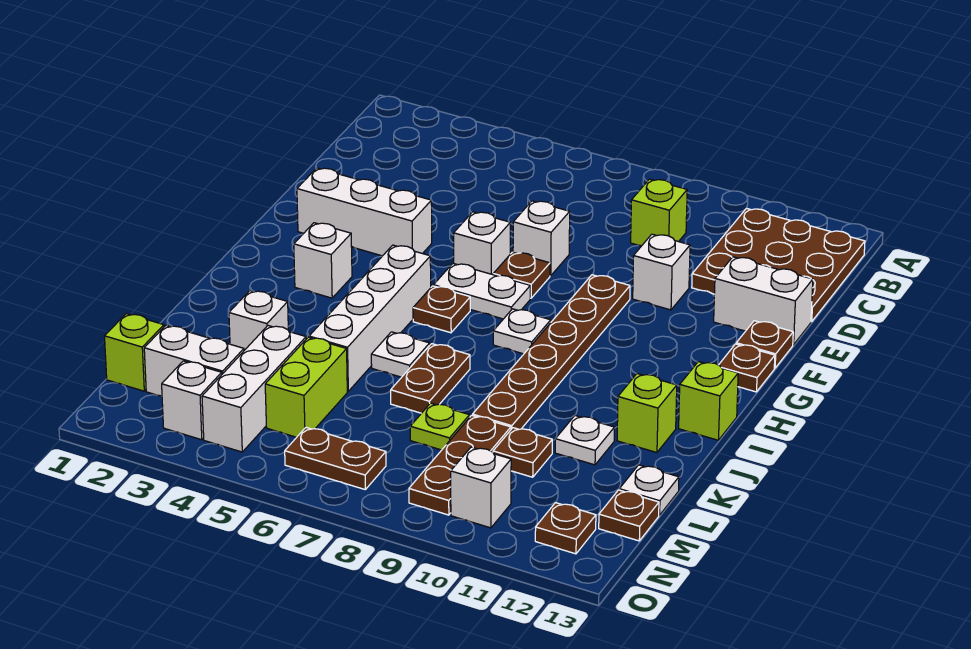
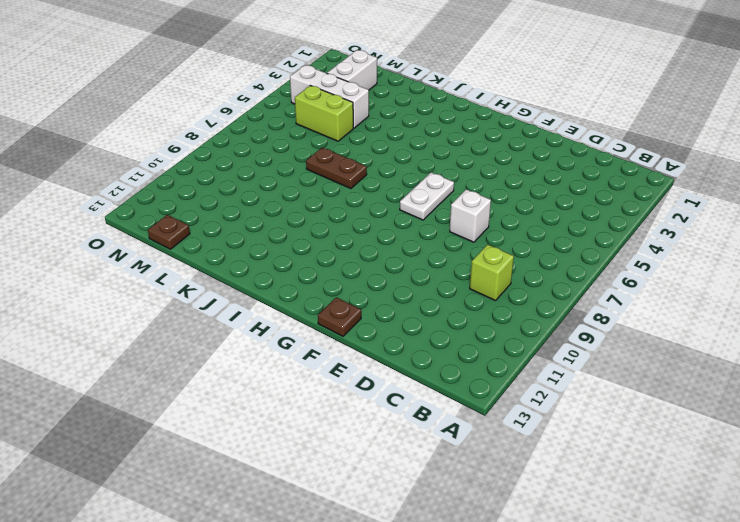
none -> brown 3x3 plate [692,208,865,322]
none -> white 1x1 brick [633,234,690,310]
none -> white 1x2 brick [714,257,813,345]
none -> white 1x3 brick [297,168,432,256]

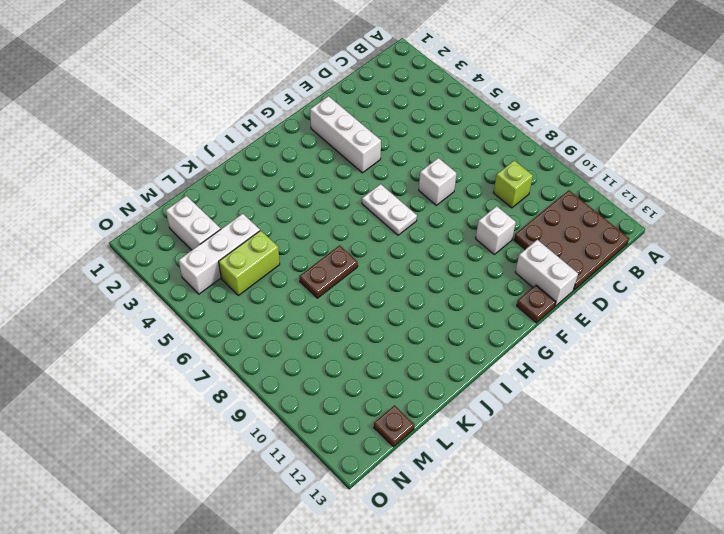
none -> white 1x1 brick [454,212,510,275]
none -> brown 1x1 plate [493,252,550,298]
none -> brown 1x6 plate [473,275,630,429]
none -> brown 1x1 plate [719,344,775,392]

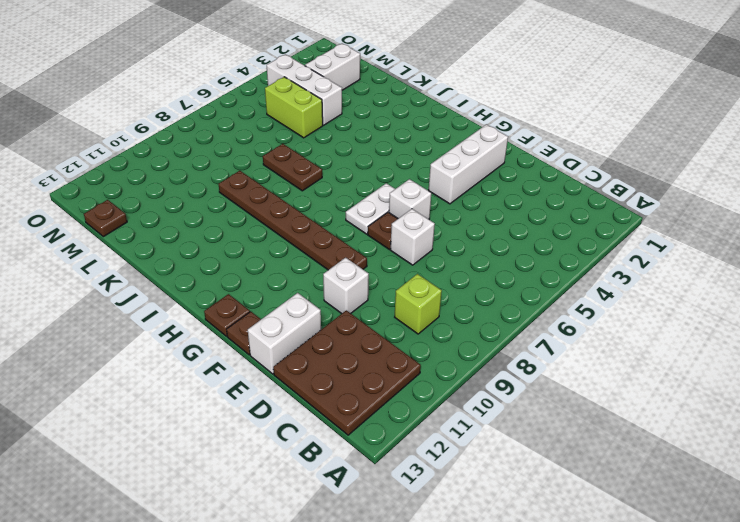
none -> white 1x1 brick [294,223,352,298]
none -> white 1x4 brick [309,245,431,391]
none -> brown 1x1 plate [413,286,470,333]
none -> white 1x1 plate [493,309,551,354]

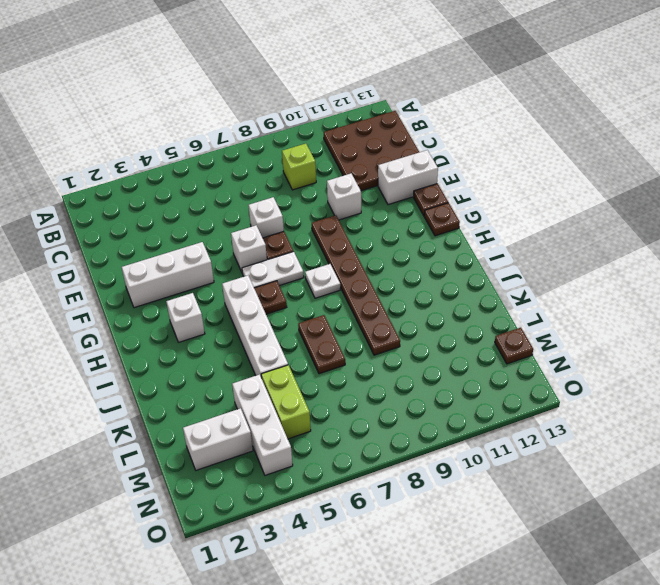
none -> lime 1x1 brick [679,362,738,440]
none -> white 1x1 plate [371,332,430,377]
none -> lime 1x1 brick [617,374,677,453]
none -> white 1x1 brick [229,291,288,350]

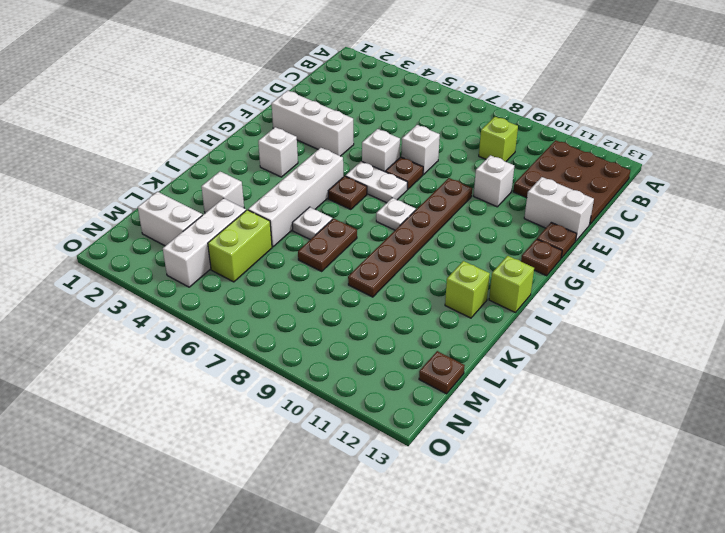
none -> white 1x1 plate [555,416,614,465]
none -> lime 1x1 plate [410,403,470,450]
none -> brown 1x3 plate [409,415,511,515]
none -> brown 1x1 plate [493,428,552,477]

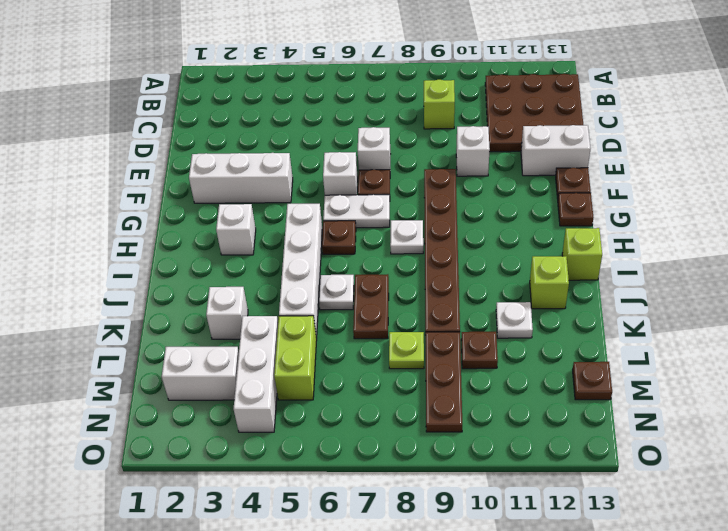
none -> white 1x1 plate [619,465,679,515]
none -> lime 1x1 brick [105,314,164,391]
none -> white 1x1 brick [162,361,222,440]
none -> brown 1x2 plate [285,428,386,489]

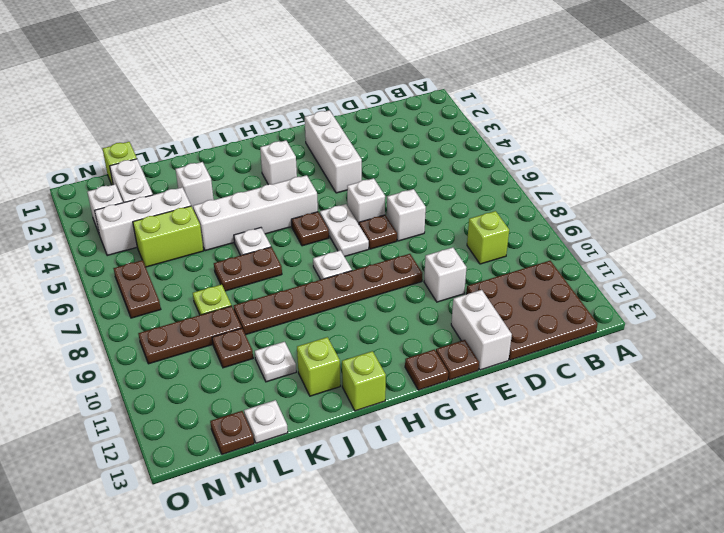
none -> white 1x1 brick [451,447,511,528]
none -> brown 1x1 plate [535,503,596,554]

